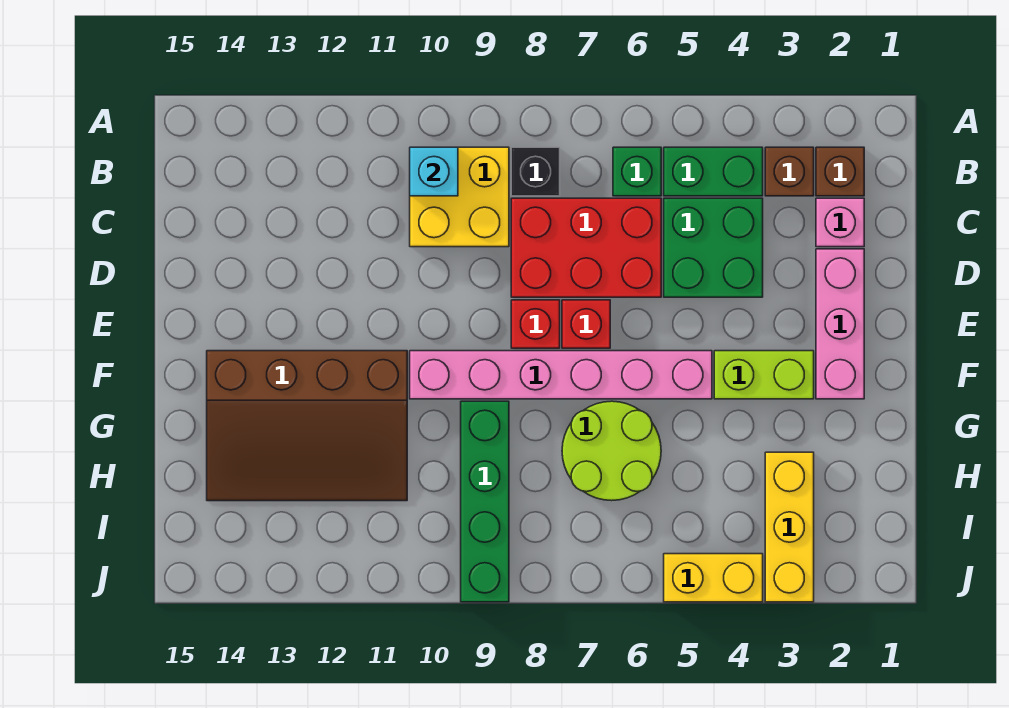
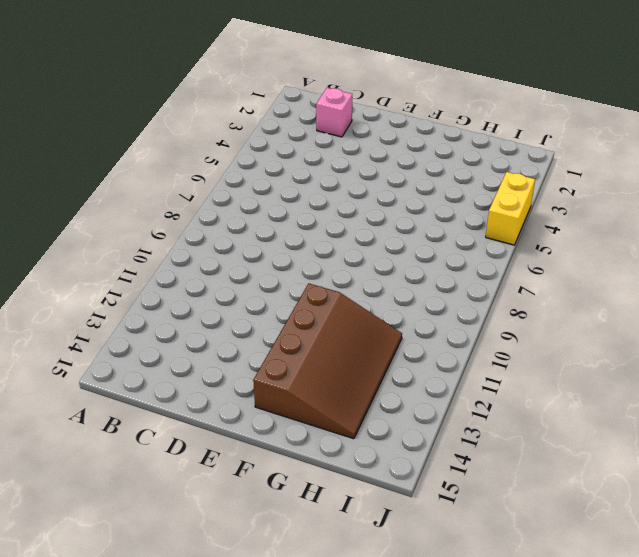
none -> brown 1x1 brick [816,147,864,196]
none -> brown 1x1 brick [765,147,814,196]
none -> green 1x2 brick [664,147,763,196]

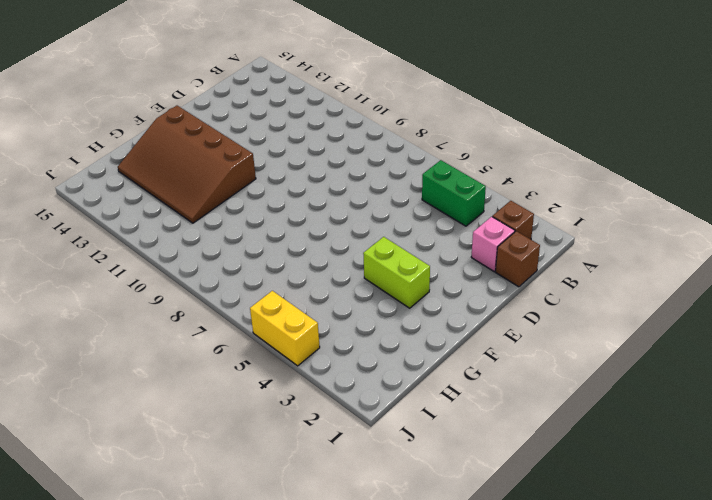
brown 1x1 brick [496,231,540,287] -> brown 1x1 brick moved to [765,147,814,196]
none -> green 1x1 brick [613,147,661,196]
none -> black 1x1 brick [511,147,560,196]
none -> yellow 2x2 brick [410,147,509,247]

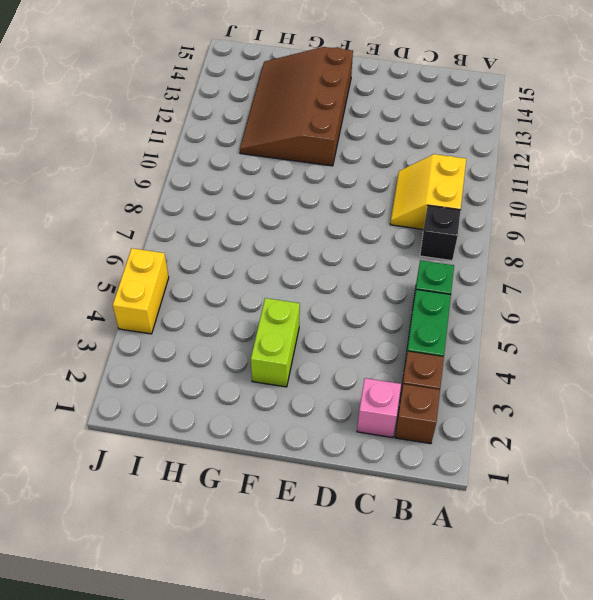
yellow 2x2 slope [390,154,466,230] -> yellow 2x2 brick [410,147,509,247]
none -> green 2x2 brick [664,198,763,297]
none -> red 2x3 brick [511,198,661,297]
none -> pink 1x3 brick [816,249,864,399]

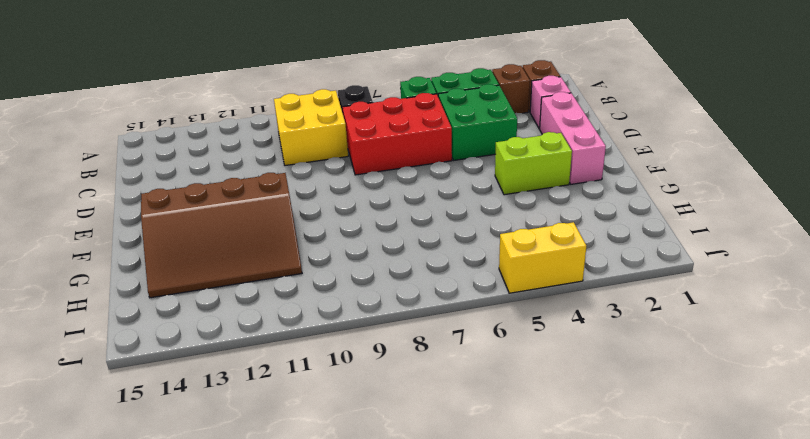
none -> red 1x1 brick [562,300,610,348]
none -> red 1x1 brick [511,300,560,348]
none -> pink 1x6 brick [410,351,712,399]

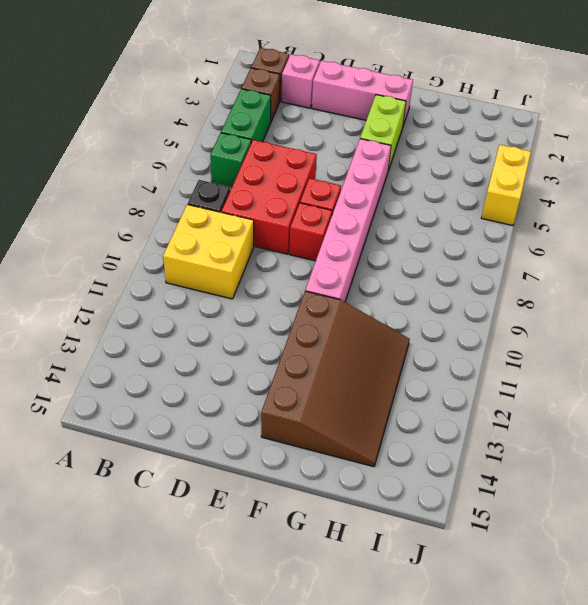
none -> green 2x2 brick [664,198,763,297]
none -> lime 2x2 round brick [562,401,661,501]
none -> green 1x4 brick [461,401,509,602]

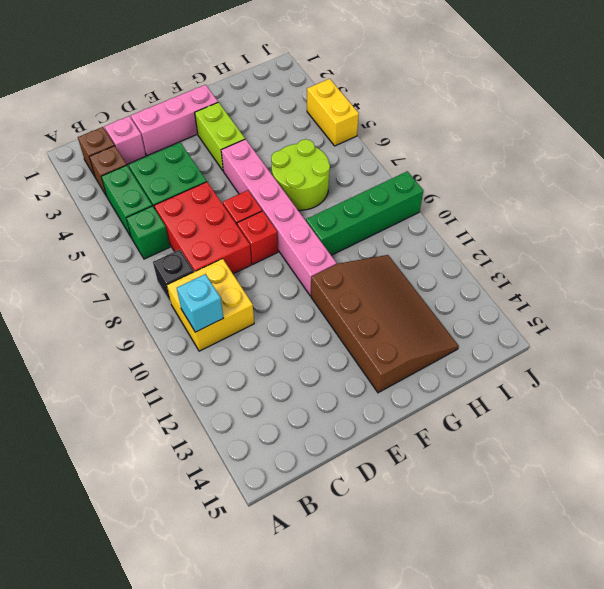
none -> yellow 1x3 brick [765,452,814,602]

